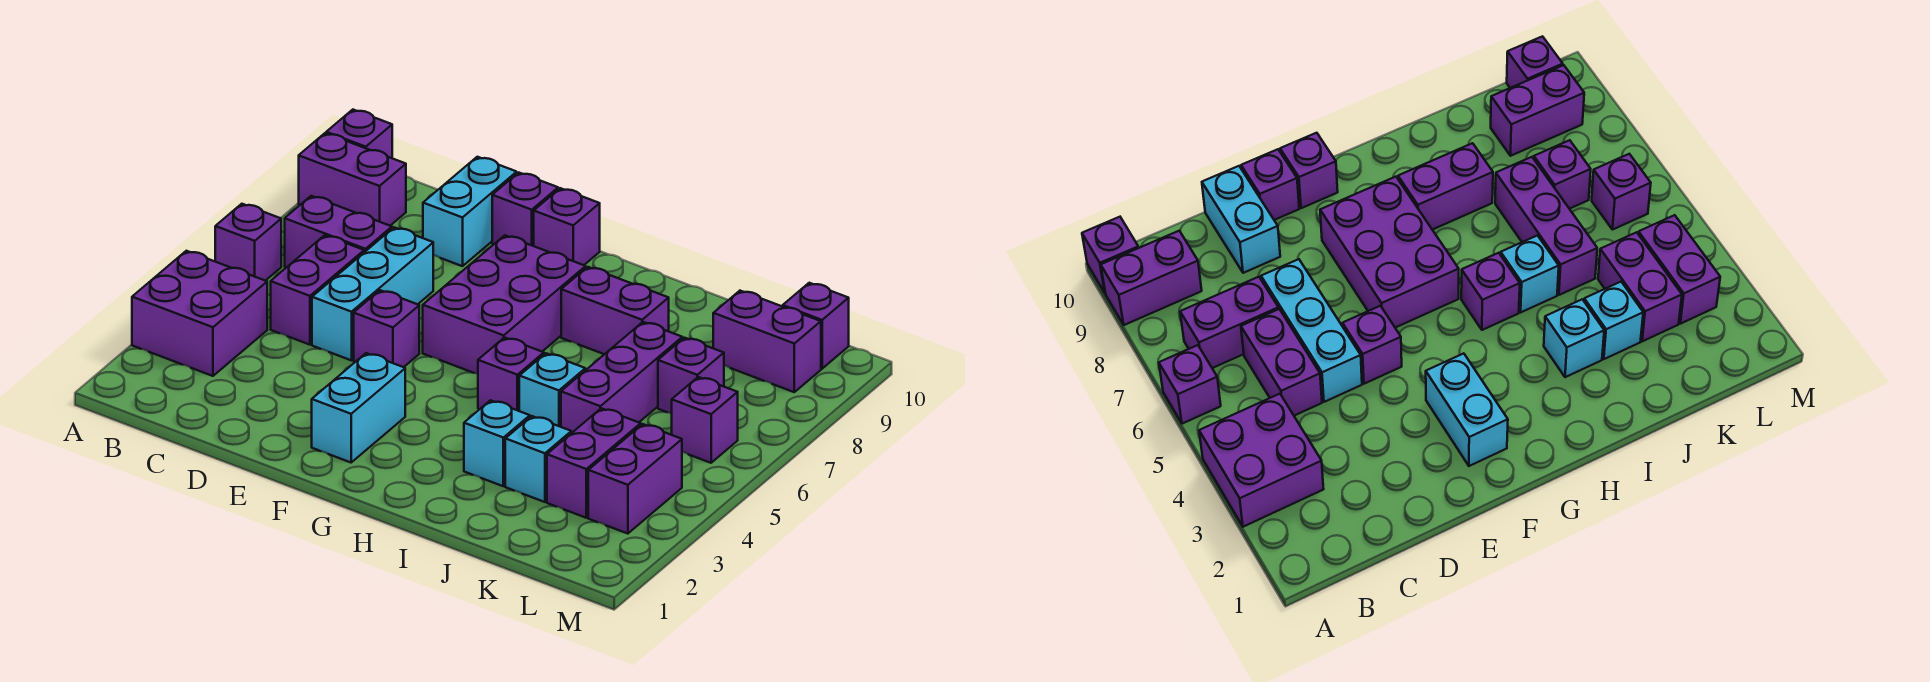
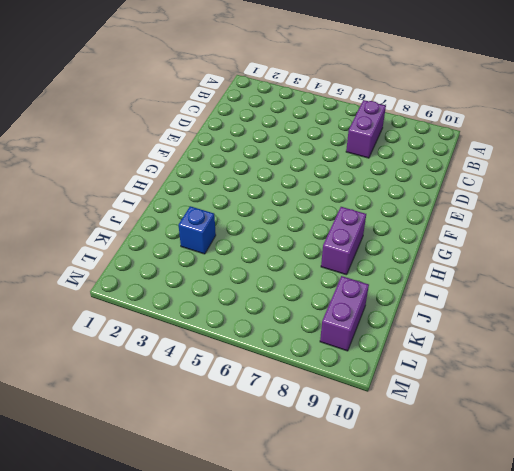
blue 1x1 brick [179,206,216,254] -> cyan 1x1 brick [505,416,571,502]
none -> purple 2x2 brick [132,251,267,376]
none -> purple 1x1 brick [215,204,281,281]
none -> purple 1x2 brick [299,133,406,226]

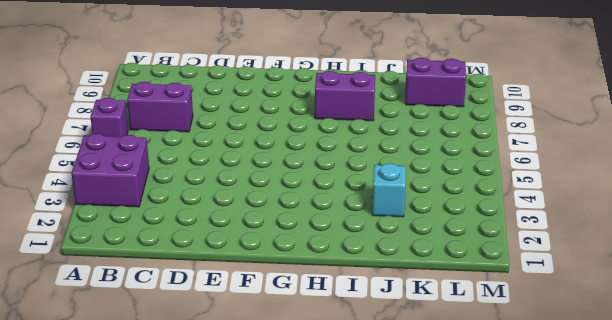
none -> purple 1x2 brick [299,133,406,226]
none -> purple 1x1 brick [326,110,392,158]
none -> purple 1x2 brick [271,235,364,345]

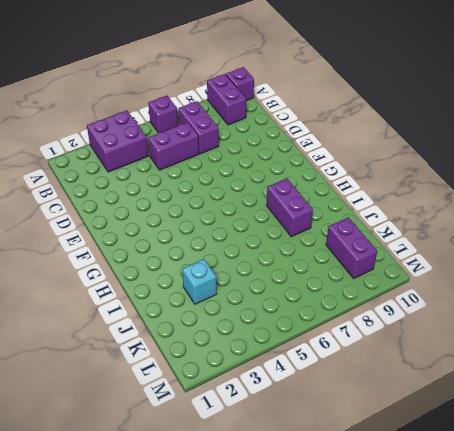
none -> cyan 1x3 brick [312,227,433,360]
none -> cyan 1x2 brick [423,157,517,266]
none -> purple 1x1 brick [354,290,419,367]

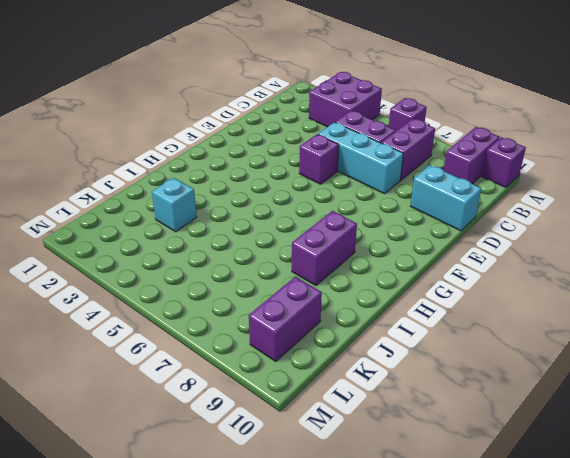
none -> purple 1x1 brick [492,173,558,246]
none -> cyan 1x2 brick [312,353,405,462]
none -> purple 2x3 brick [423,235,586,374]

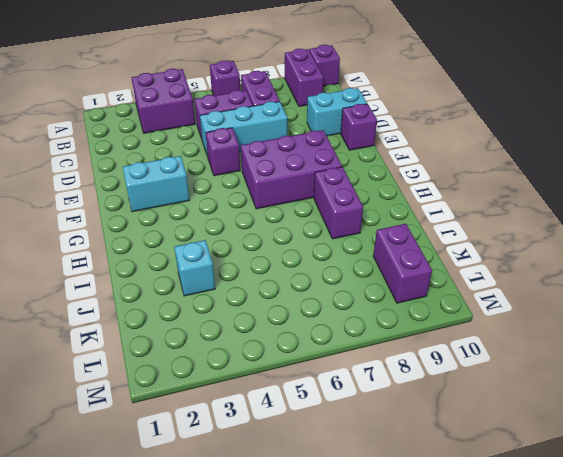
none -> purple 1x1 brick [534,188,600,265]
none -> purple 1x1 brick [478,338,544,411]
none -> cyan 1x1 brick [464,400,530,486]

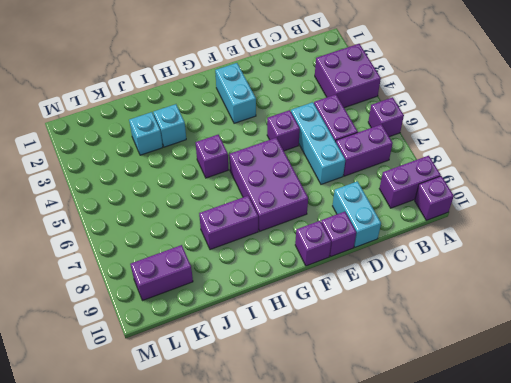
none -> cyan 1x1 brick [519,353,585,427]
none -> purple 1x3 brick [561,322,682,433]
none -> purple 1x2 brick [547,408,641,518]

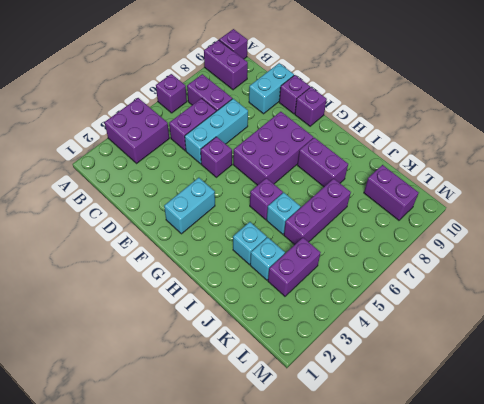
none -> purple 1x1 brick [658,338,724,414]
none -> purple 1x2 brick [588,424,682,534]
none -> purple 1x1 brick [672,377,738,463]

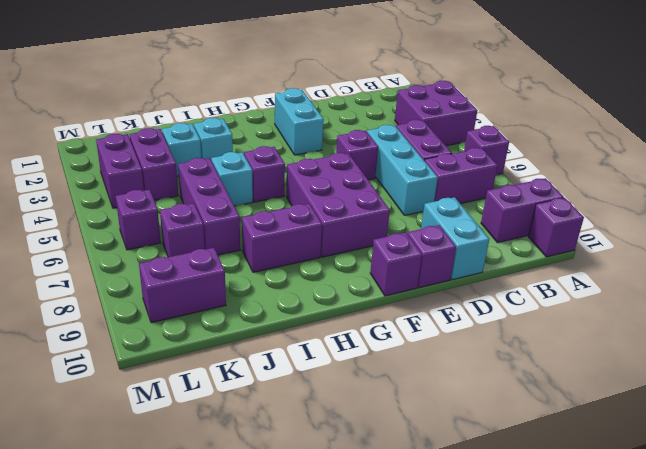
none -> purple 1x1 brick [783,283,849,369]

